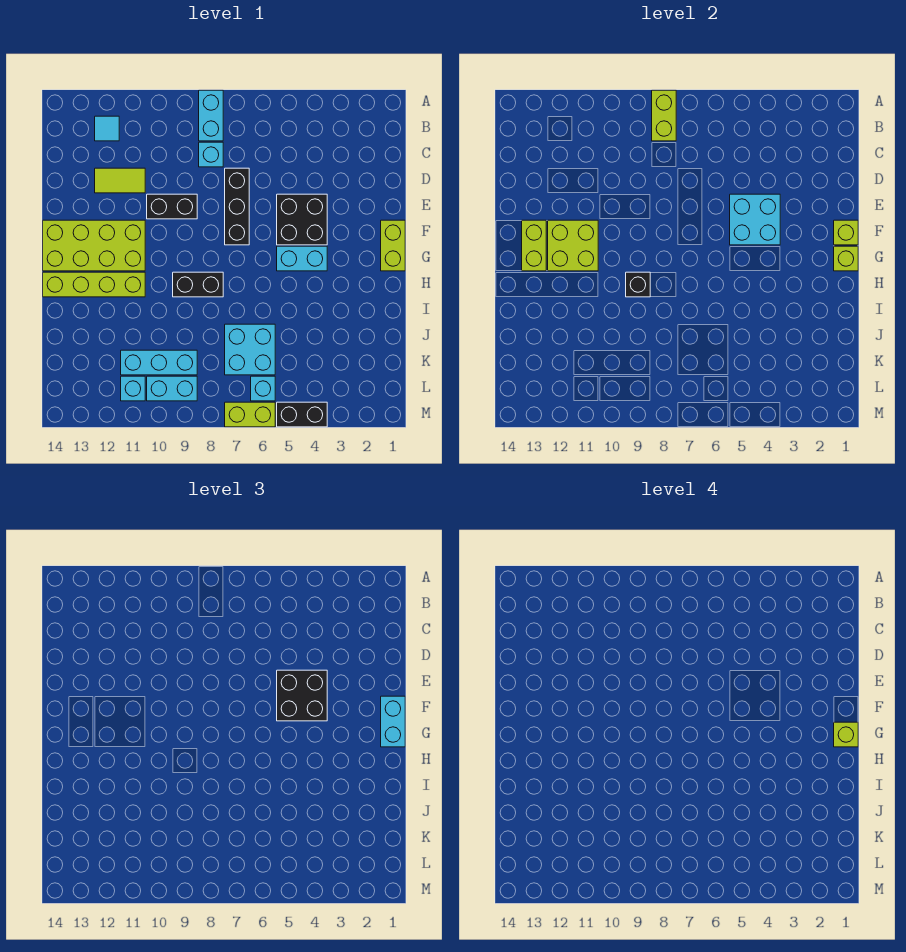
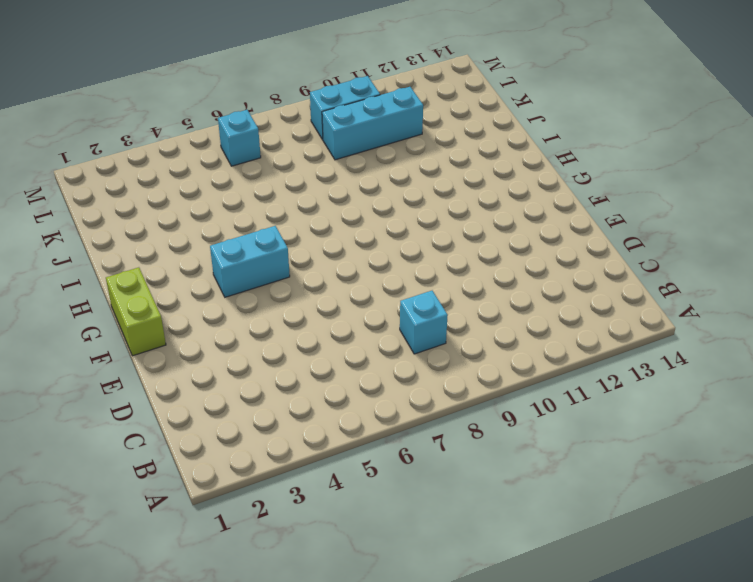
none -> cyan 1x2 brick [199,90,223,141]
none -> cyan 1x1 tile [95,116,119,141]
none -> black 1x3 brick [225,168,249,245]

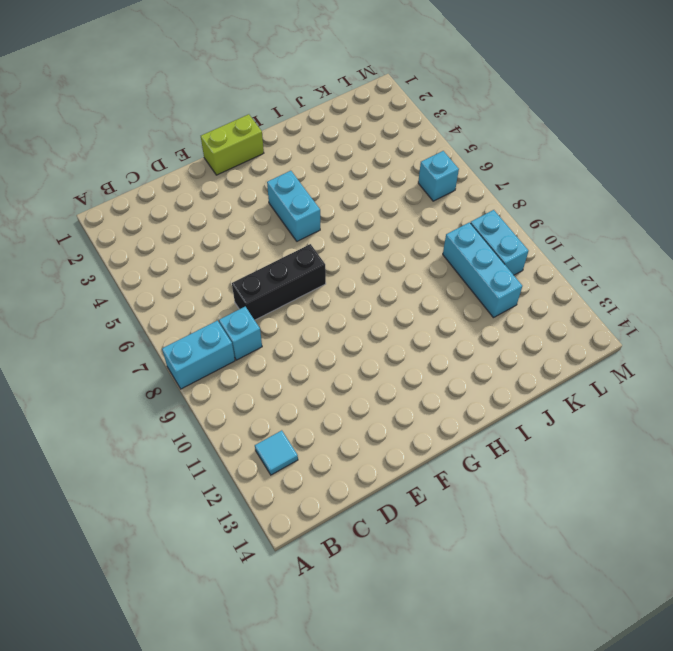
none -> lime 1x2 tile [95,168,145,193]
none -> black 2x2 brick [277,194,327,245]
none -> black 1x2 brick [147,194,197,219]

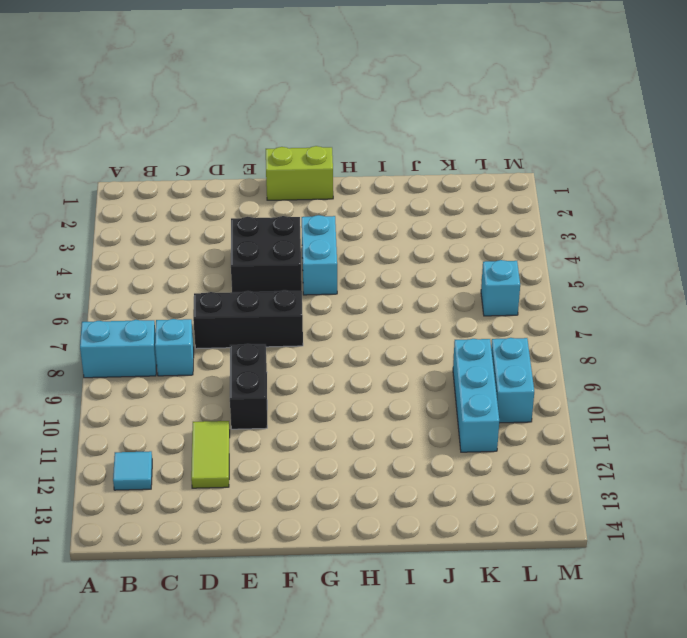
none -> lime 2x4 brick [43,220,145,271]
none -> black 1x2 brick [173,272,223,297]
none -> lime 1x4 brick [43,272,145,297]

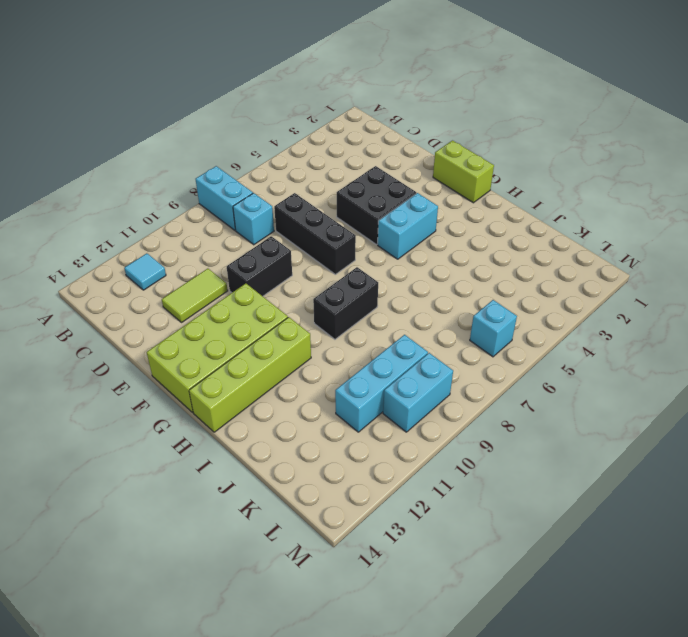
none -> cyan 2x2 brick [225,324,275,375]
none -> cyan 1x1 brick [121,376,145,401]
none -> black 1x2 brick [277,402,327,427]

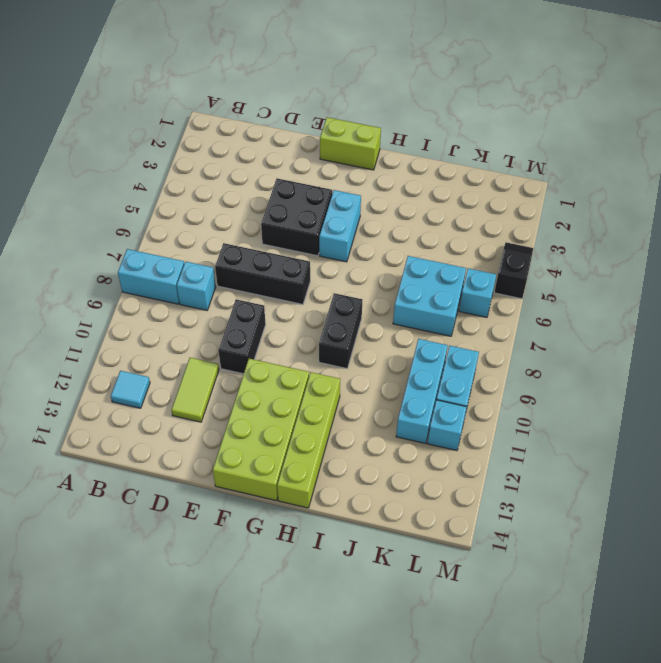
black 1x2 slope [494,242,533,299] -> black 1x2 brick [277,402,327,427]
none -> lime 1x2 brick [225,402,275,427]
none -> lime 1x2 brick [652,90,676,141]
none -> cyan 2x2 brick [730,194,780,245]

